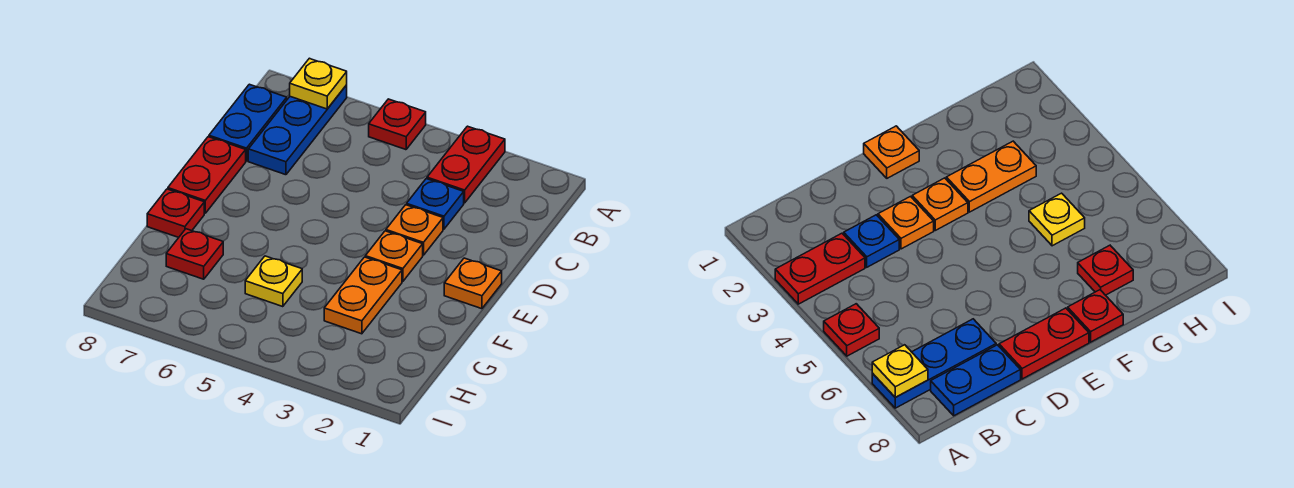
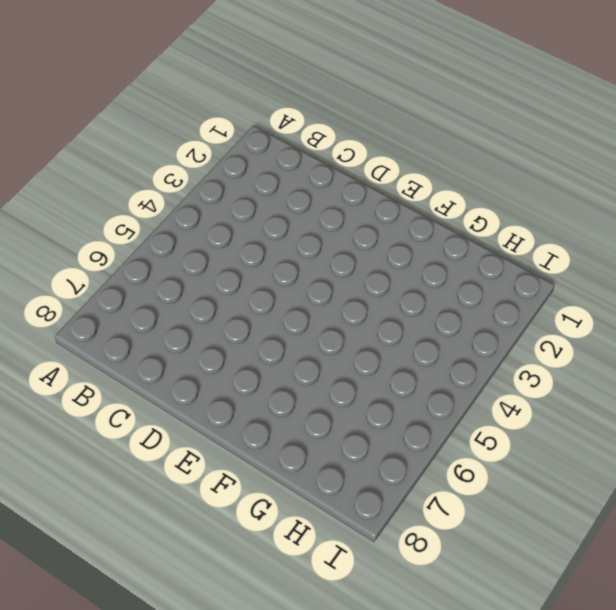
none -> red 1x2 plate [427,126,505,203]
none -> red 1x1 plate [369,99,426,150]
none -> blue 1x3 plate [248,85,347,175]

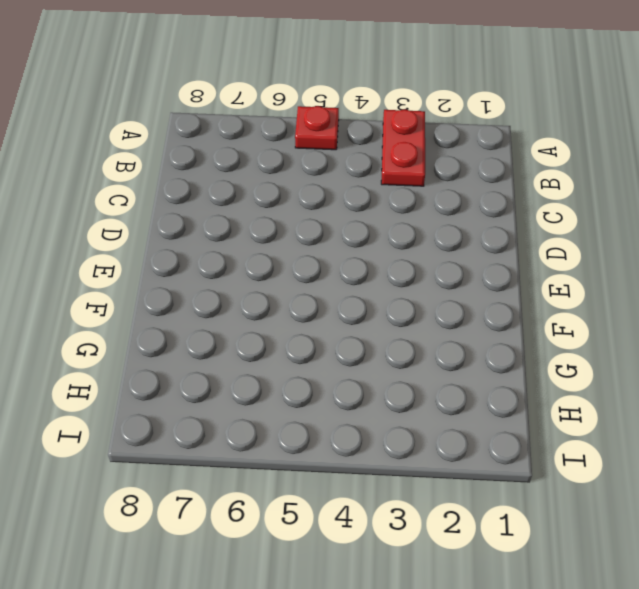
none -> blue 1x3 plate [248,85,347,175]
none -> blue 1x2 plate [209,84,287,161]
none -> blue 1x1 plate [407,179,464,229]

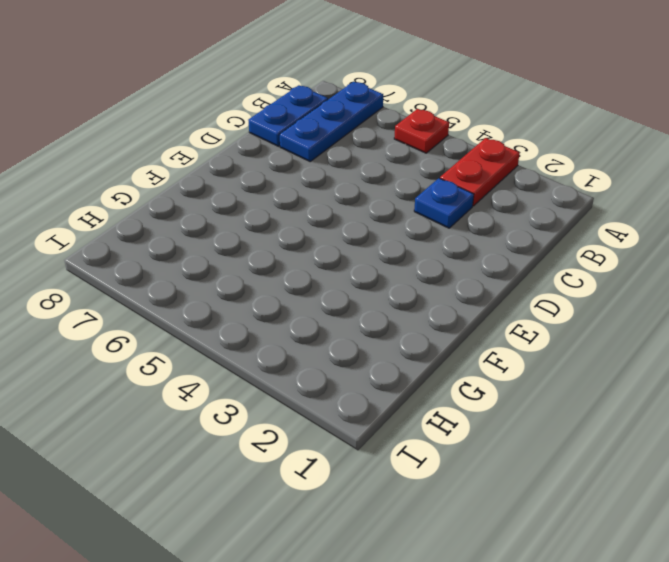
none -> orange 1x1 plate [386,205,443,255]
none -> red 1x2 plate [168,137,246,213]
none -> orange 1x1 plate [444,258,502,309]

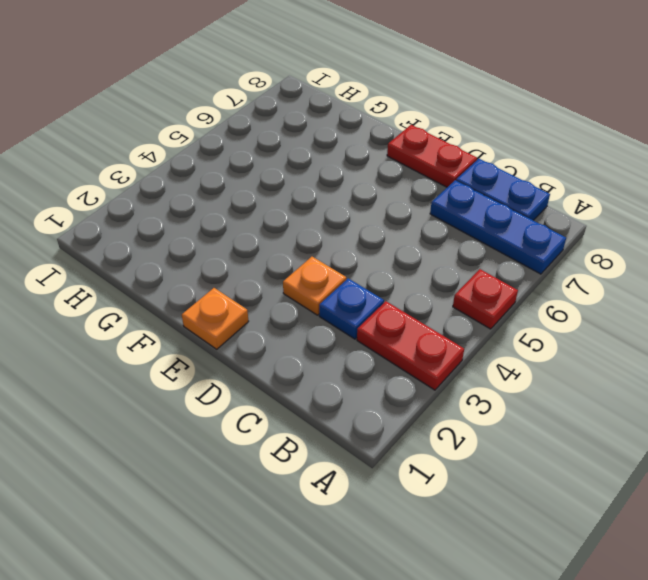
none -> orange 1x1 plate [365,231,423,281]
none -> orange 1x2 plate [324,257,402,334]
none -> red 1x1 plate [147,189,204,237]

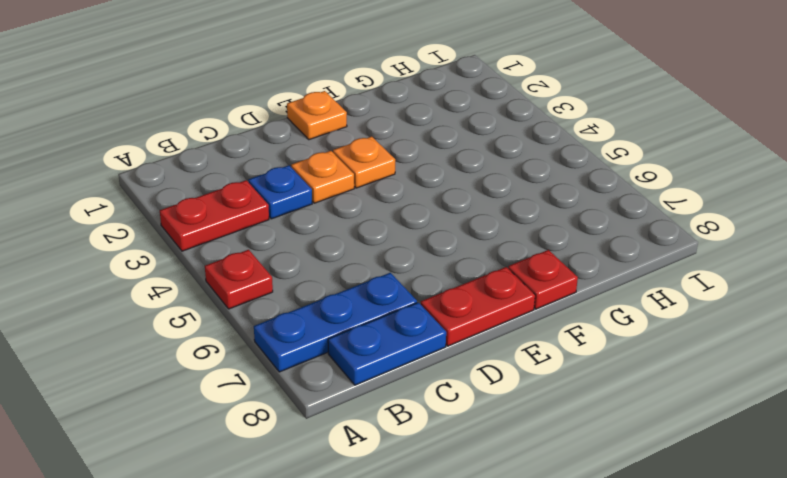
none -> orange 1x2 plate [324,257,402,334]
none -> yellow 1x1 plate [245,256,302,307]
none -> red 1x1 plate [166,229,223,279]

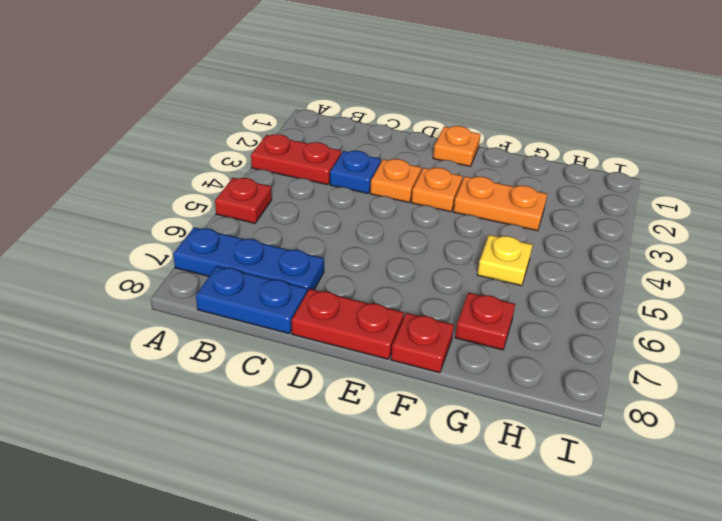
none -> yellow 1x1 plate [290,58,347,109]

